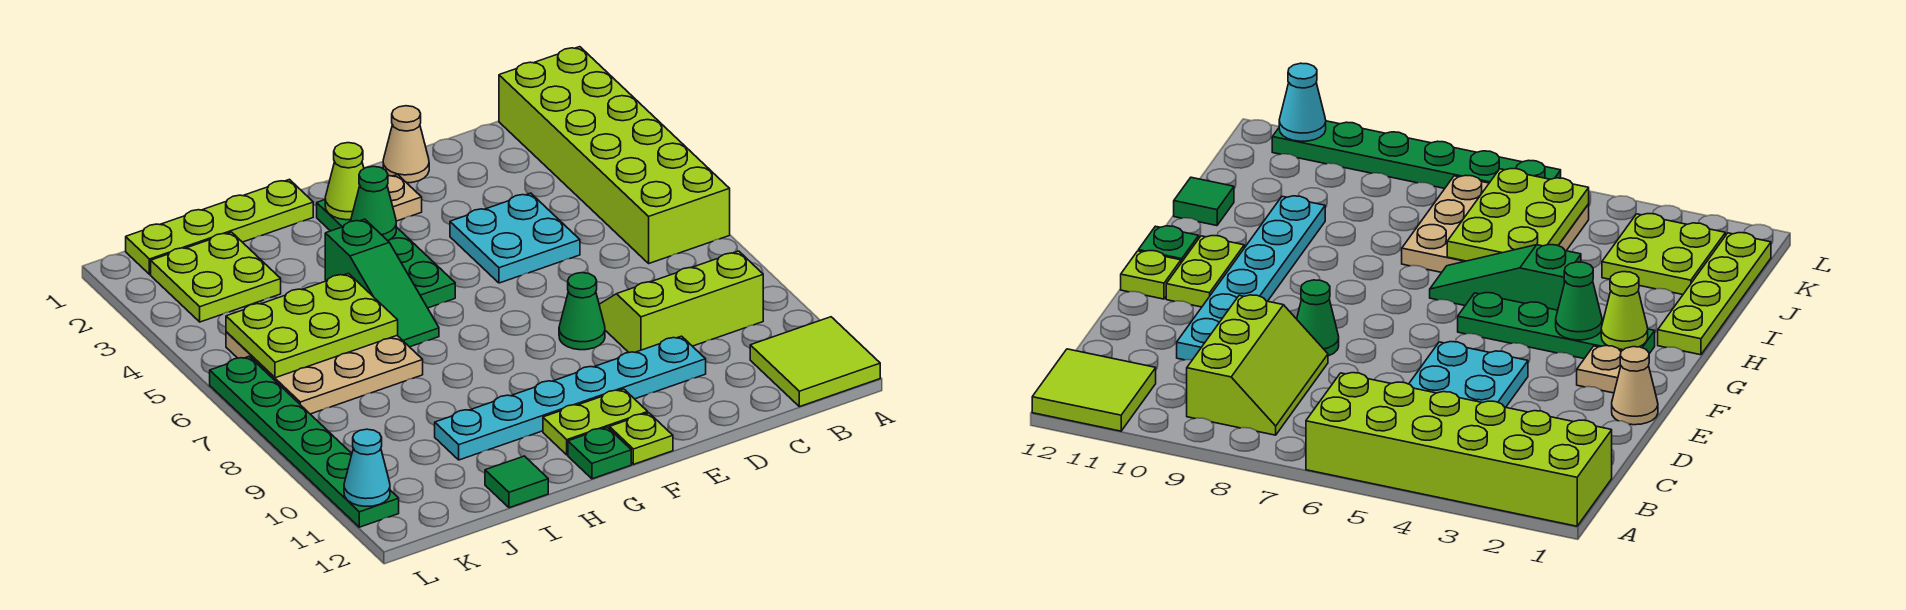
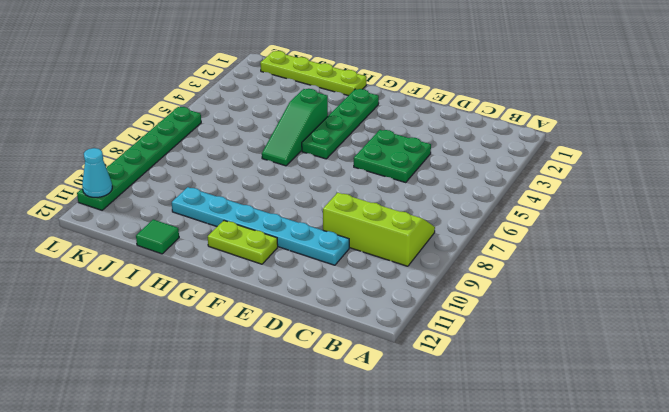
green 2x2 plate [354,130,431,183] -> cyan 2x2 plate [450,193,580,283]
none -> lime 2x6 brick [499,47,730,263]
none -> lime 2x2 tile [750,317,880,407]
none -> tan 1x1 cone [383,106,429,183]

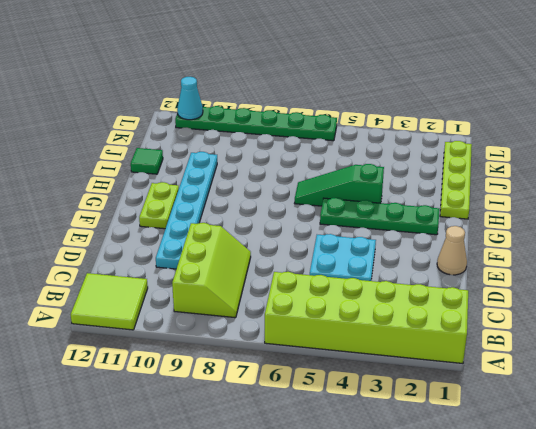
none -> green 1x1 cone [559,273,605,350]
none -> tan 1x1 plate [387,174,422,221]
none -> lime 1x1 plate [609,413,673,464]

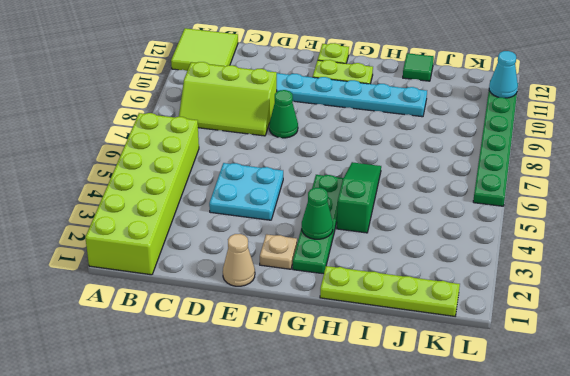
none -> green 1x1 plate [568,427,631,479]
none -> tan 3x3 plate [226,332,423,414]
none -> lime 2x2 plate [151,232,281,322]

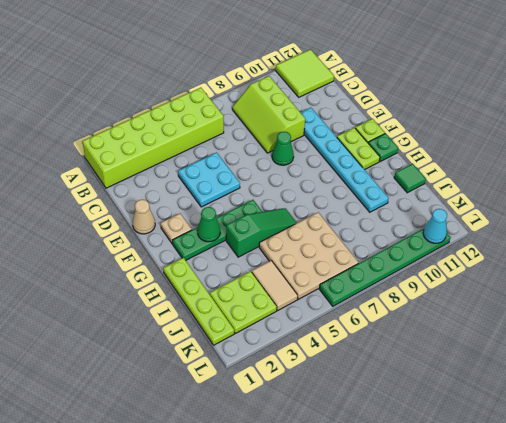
tan 1x2 tile [252,261,298,310] -> none
none -> lime 1x1 cone [325,143,364,220]
none -> lime 2x3 plate [226,273,398,378]

